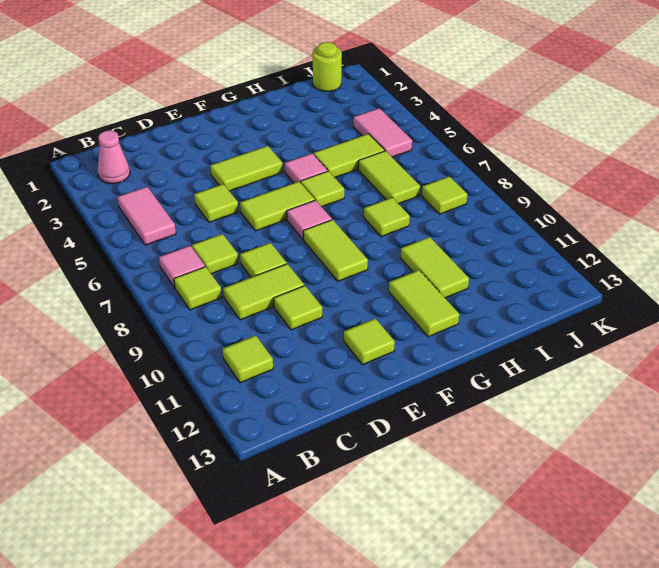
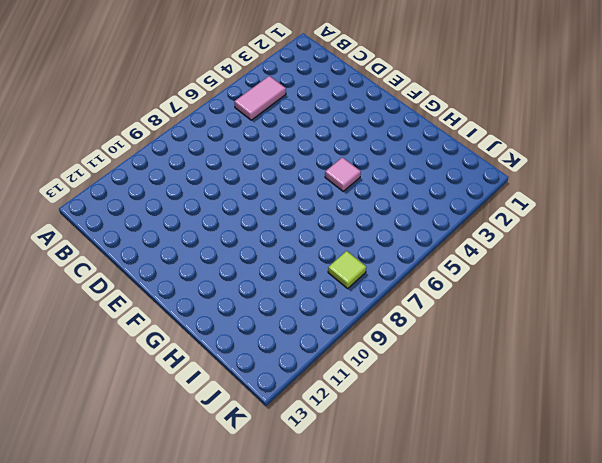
none -> pink 1x1 cone [97,130,130,184]
none -> pink 1x1 tile [159,246,205,288]
none -> lime 1x1 tile [174,267,222,310]

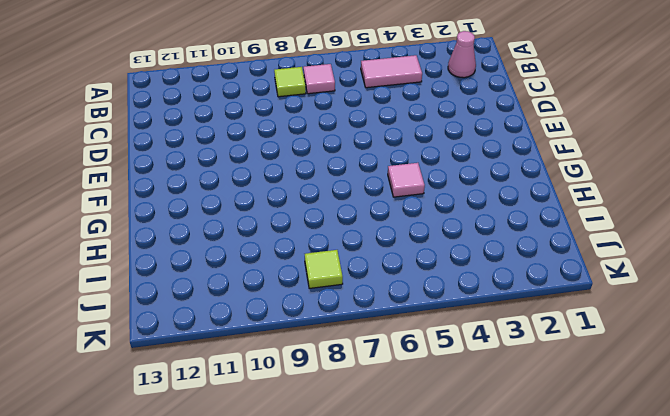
none -> lime 1x1 tile [223,335,273,383]
none -> lime 1x1 tile [192,234,238,274]
none -> lime 1x2 tile [223,264,304,320]

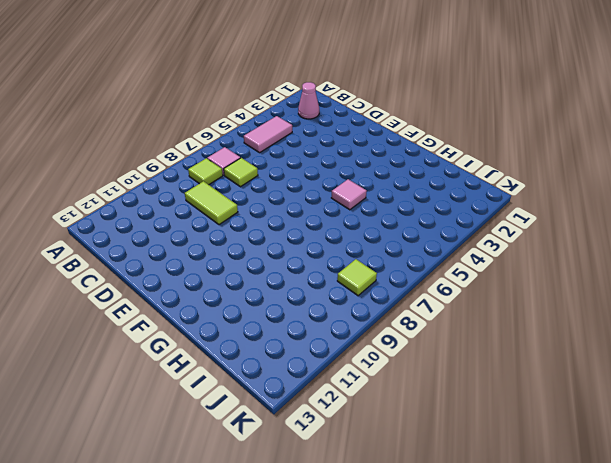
none -> lime 1x1 tile [223,335,273,383]
none -> lime 1x1 tile [194,184,238,222]
none -> lime 1x1 tile [240,243,287,277]

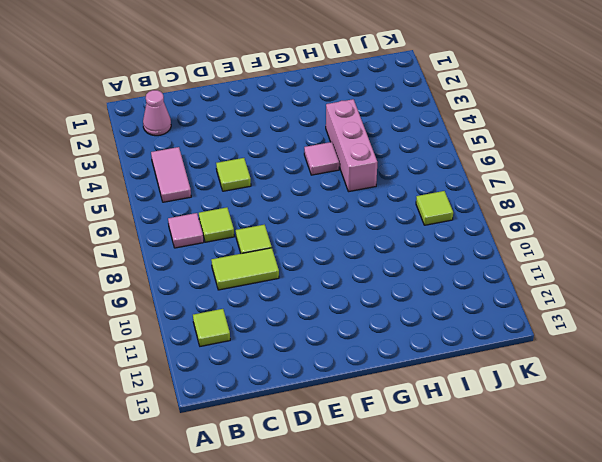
pink 1x3 brick [326,99,377,192] -> lime 1x2 tile [314,134,385,177]
none -> lime 1x1 tile [174,267,222,310]
none -> lime 1x1 tile [274,286,322,330]
none -> lime 1x2 tile [210,146,283,191]

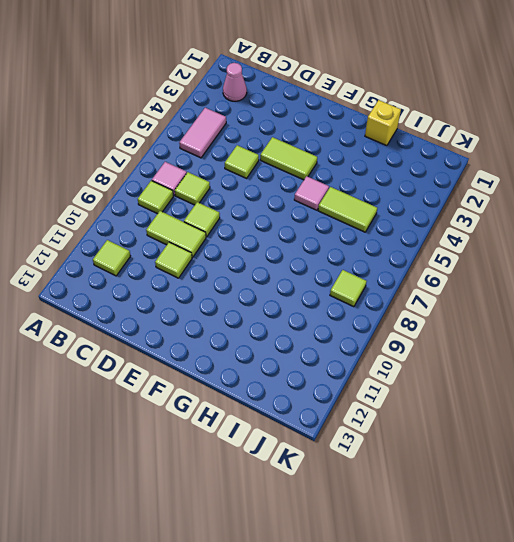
yellow 1x1 brick [365,100,401,146] -> none
none -> lime 1x2 tile [240,182,315,231]
none -> lime 1x1 tile [344,318,395,365]
none -> pink 1x1 tile [287,200,332,239]

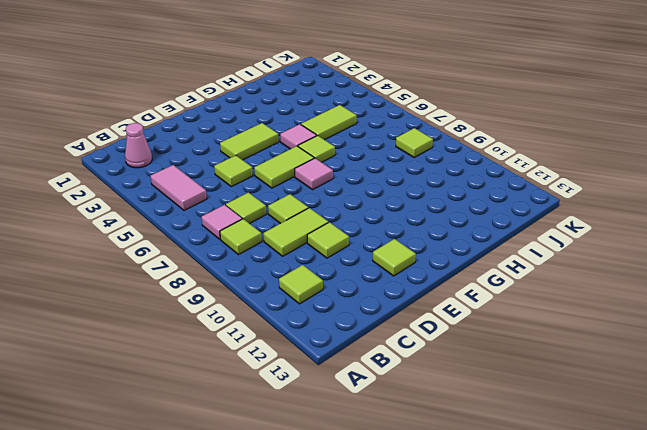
none -> lime 1x2 tile [303,220,368,281]
none -> lime 1x2 tile [389,270,459,337]
none -> lime 1x1 tile [364,198,410,237]

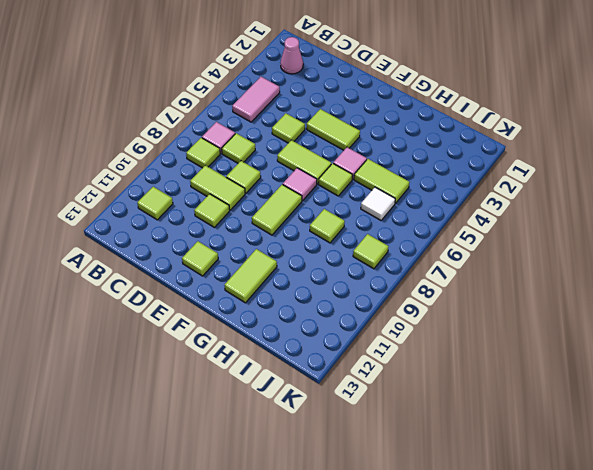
white 1x1 tile [361,187,395,220] -> lime 1x2 tile [358,151,420,204]
none -> lime 1x2 tile [401,237,469,298]
none -> lime 1x1 round brick [313,42,342,91]
none -> pink 1x2 tile [353,108,412,157]

